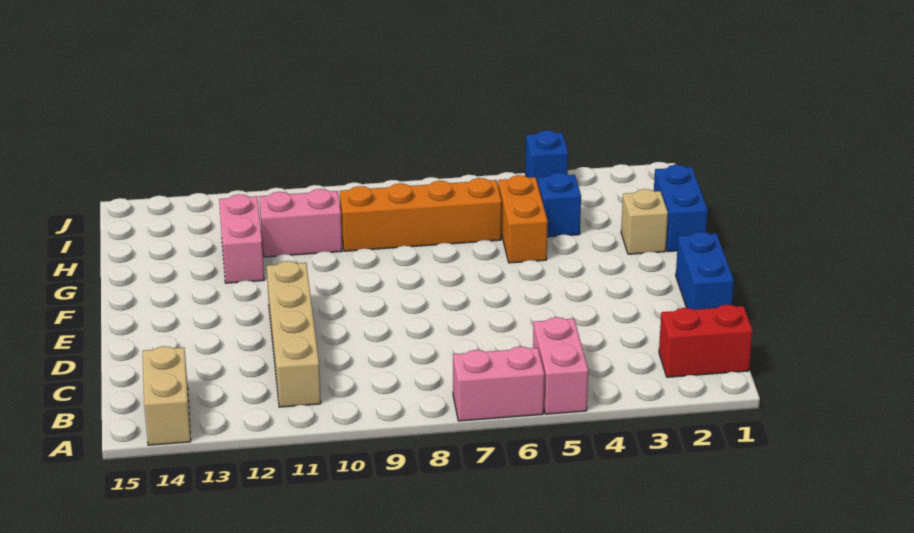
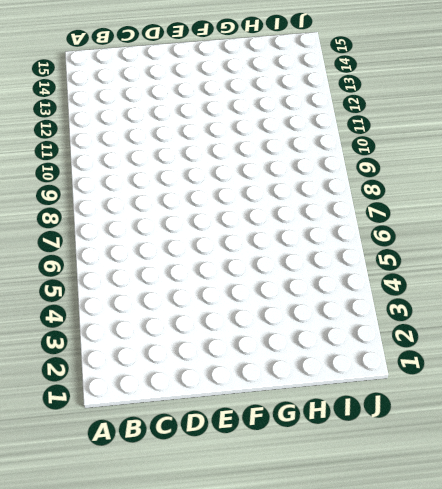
none -> pink 1x2 brick [533,317,588,414]
none -> pink 1x2 brick [453,347,544,421]
none -> tan 1x2 brick [143,346,191,445]

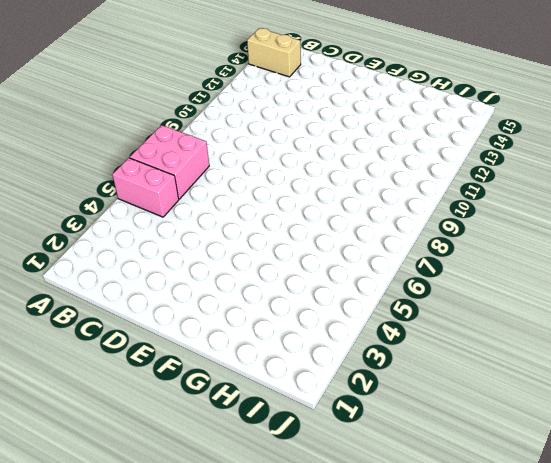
pink 2x2 brick [130,125,209,199] -> pink 1x2 brick [453,347,544,421]
none -> red 1x2 brick [659,305,753,377]
none -> tan 1x4 brick [267,261,321,407]
none -> blue 1x2 brick [676,232,734,310]

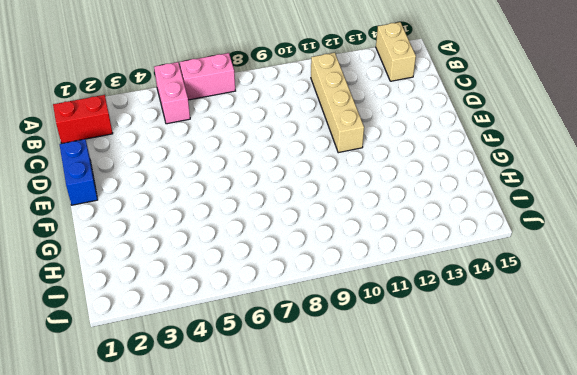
none -> blue 1x2 brick [654,165,708,252]
none -> tan 1x1 brick [621,189,668,254]
none -> orange 1x2 brick [498,175,548,263]

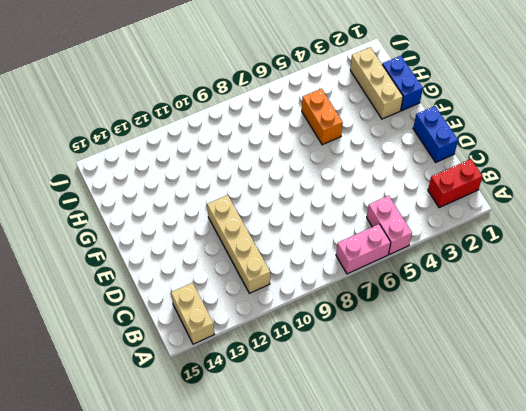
tan 1x3 brick [350,47,403,119] -> tan 1x1 brick [621,189,668,254]
none -> pink 1x2 brick [219,194,264,283]
none -> blue 1x1 brick [538,173,581,237]
none -> orange 1x4 brick [340,178,502,251]

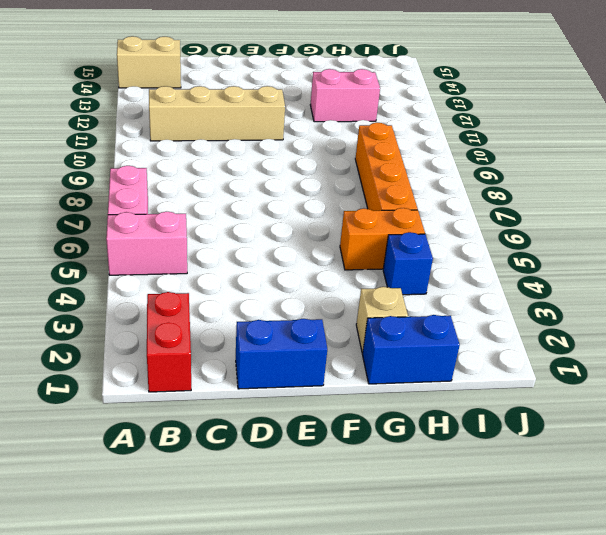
none -> pink 1x2 brick [259,189,342,257]
none -> blue 1x1 brick [525,130,568,183]

